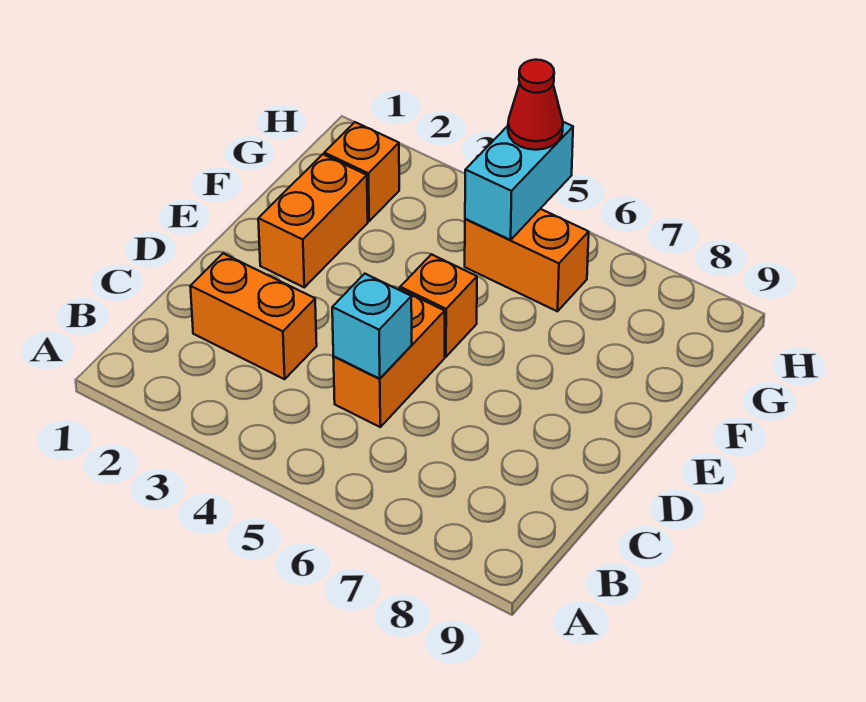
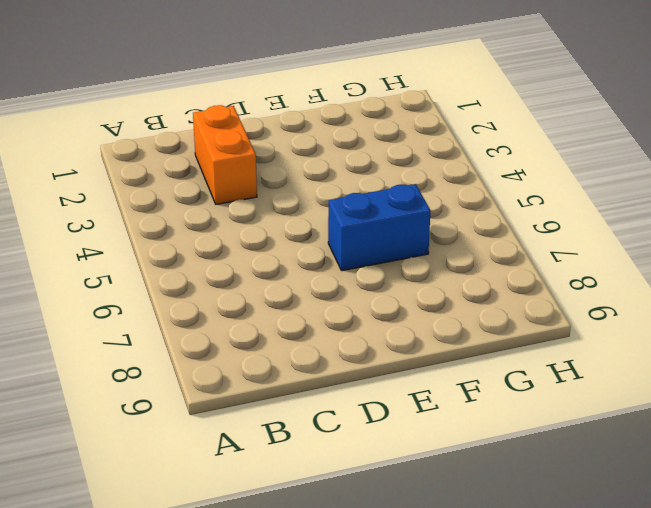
blue 1x2 brick [328,184,431,271] -> none
none -> orange 1x2 brick [333,289,445,427]
none -> orange 1x2 brick [258,154,368,287]

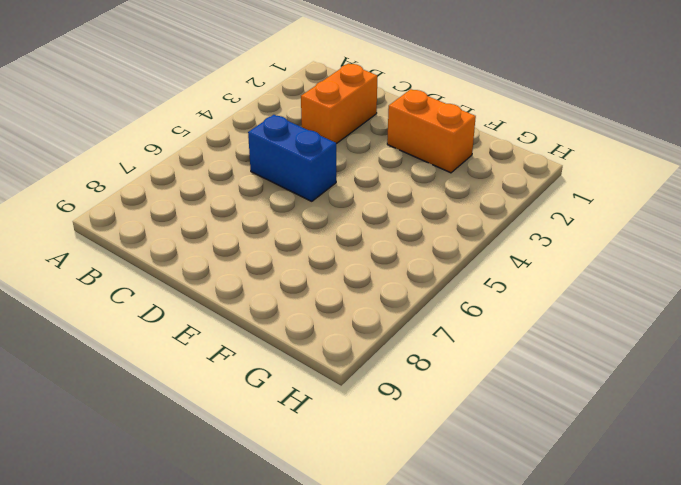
blue 1x2 brick [248,115,336,201] -> orange 1x2 brick [333,289,445,427]
none -> orange 1x1 brick [400,254,477,357]
none -> orange 1x1 brick [324,122,399,221]

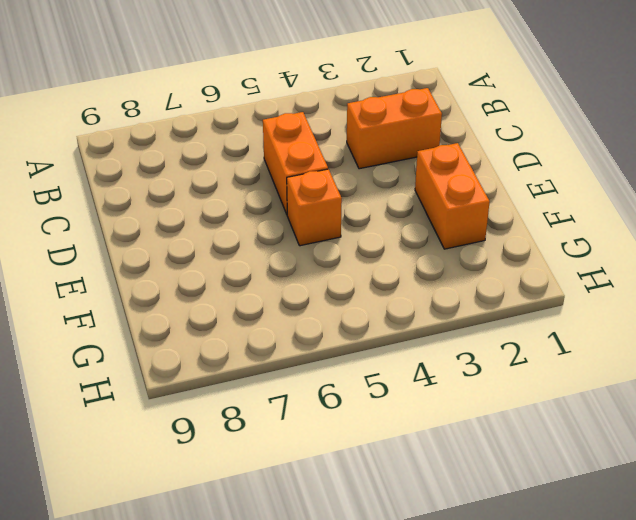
none -> orange 1x1 brick [324,122,399,221]
none -> orange 1x2 brick [465,209,589,311]

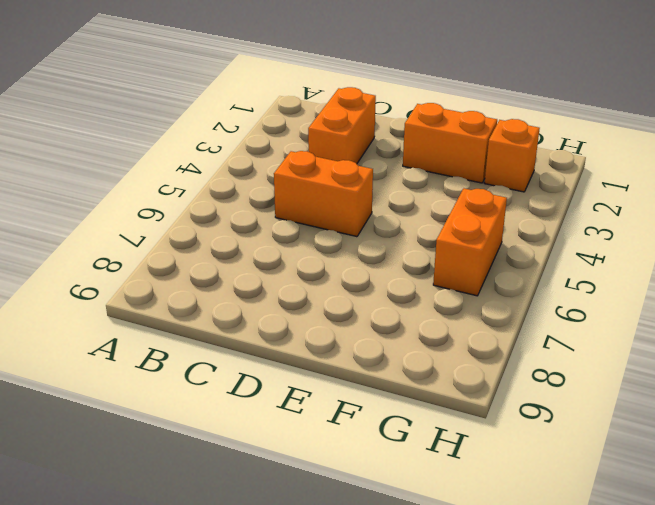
none -> orange 1x1 brick [400,254,477,357]
none -> cyan 1x1 brick [332,274,412,379]

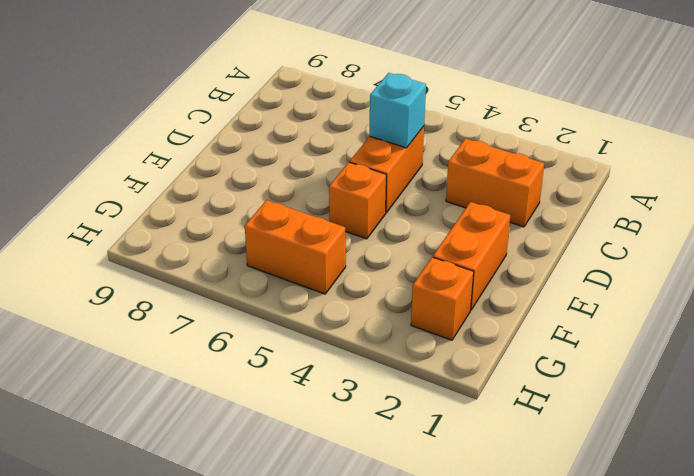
none -> cyan 1x2 brick [465,122,573,240]
none -> red 1x1 cone [508,60,563,150]

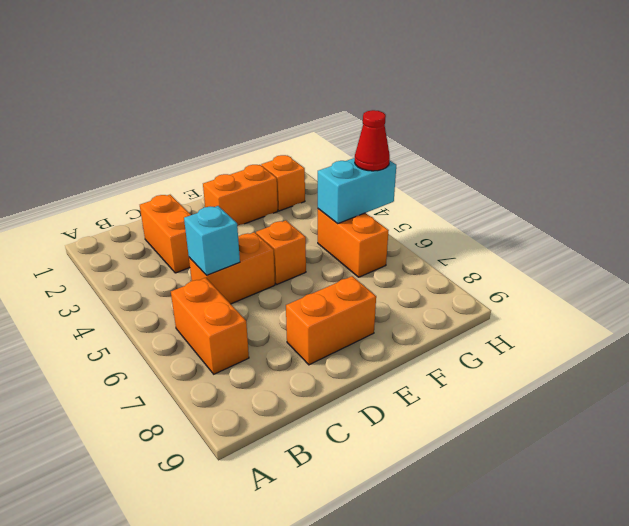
orange 1x2 brick [171,278,249,374] -> none
orange 1x2 brick [286,276,376,365] -> none

